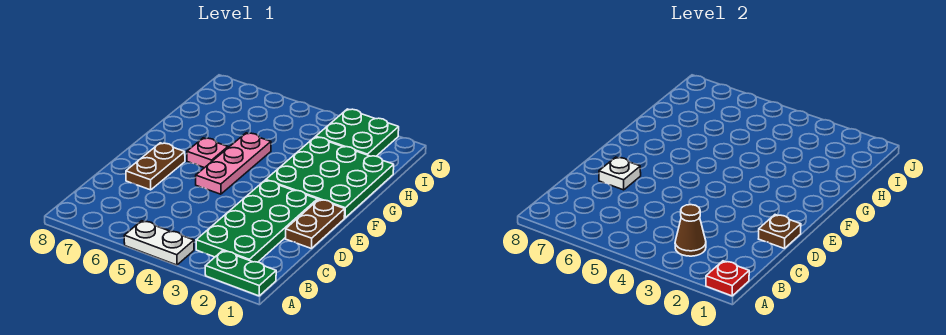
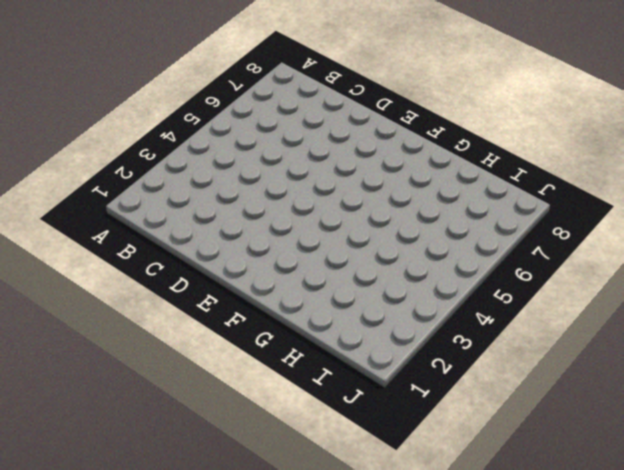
none -> green 1x2 plate [205,251,276,296]
none -> white 1x2 plate [124,221,194,265]
none -> green 2x4 plate [196,180,317,262]

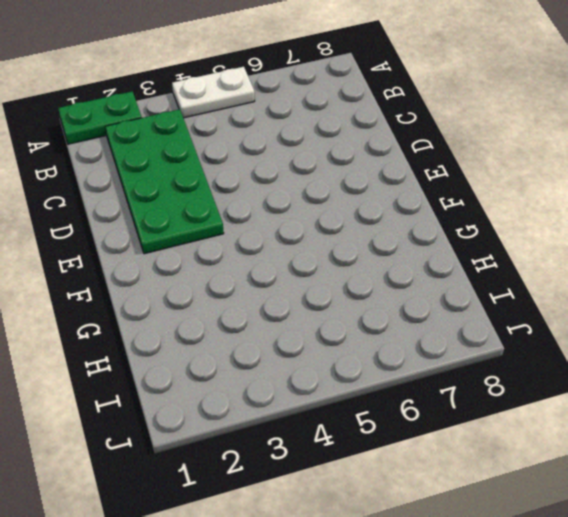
none -> brown 1x2 plate [286,200,345,249]
none -> brown 1x2 plate [126,143,185,190]
none -> pink 1x3 plate [196,133,271,194]

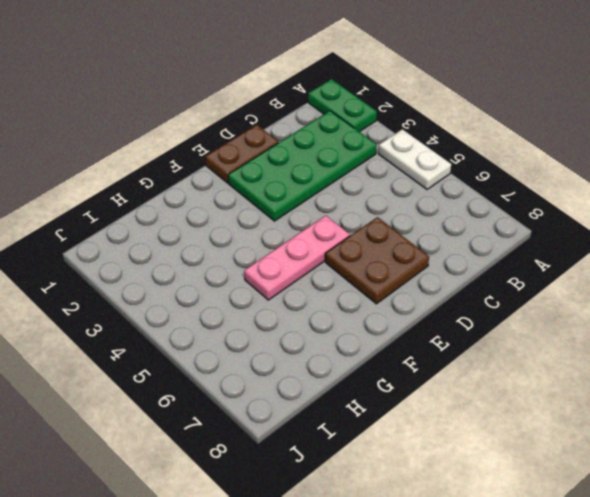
brown 2x2 plate [325,217,429,304] -> brown 1x2 plate [126,143,185,190]
none -> green 3x3 plate [266,137,394,218]
none -> pink 1x1 plate [187,138,228,168]
none -> green 2x2 plate [316,109,399,156]

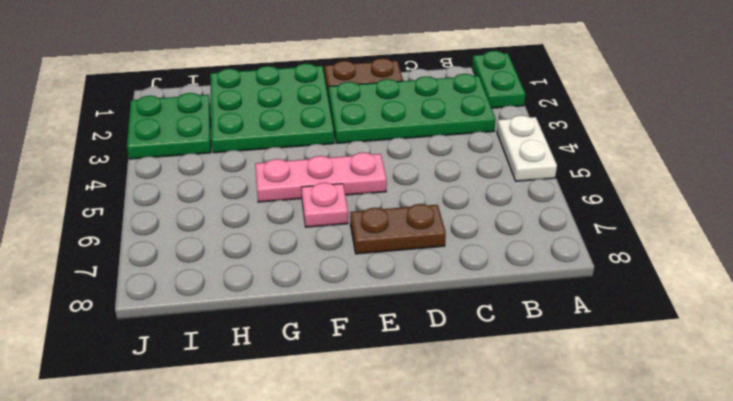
none -> red 1x1 plate [706,261,749,296]
none -> brown 1x1 cone [675,205,706,256]
none -> brown 1x1 plate [759,215,801,249]

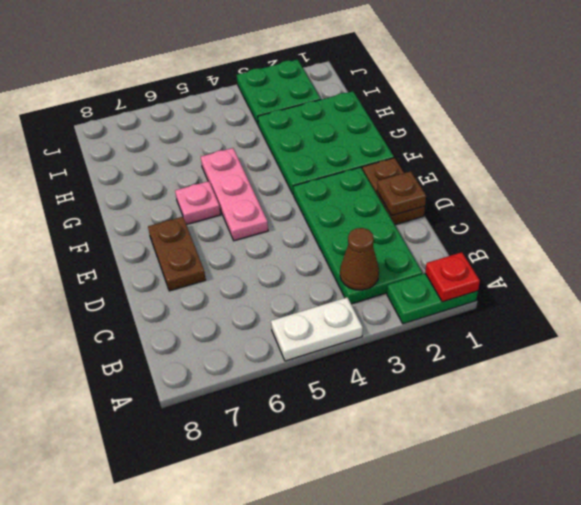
none -> white 1x1 plate [599,157,641,190]

